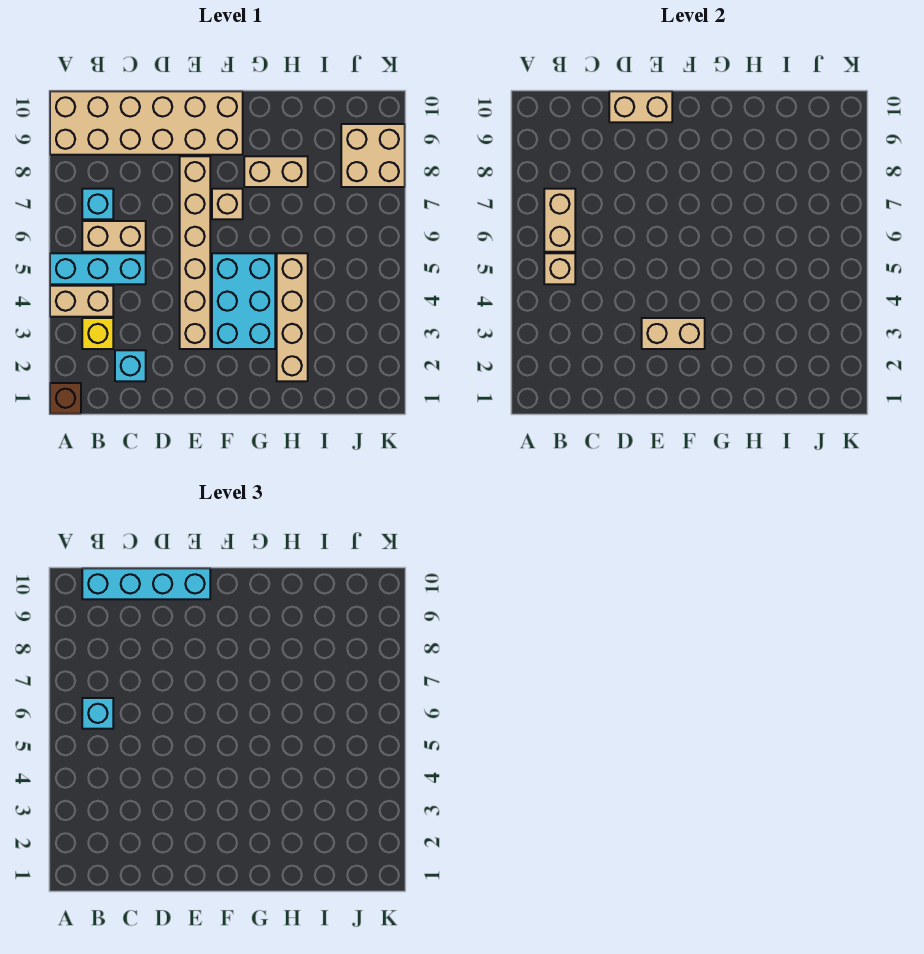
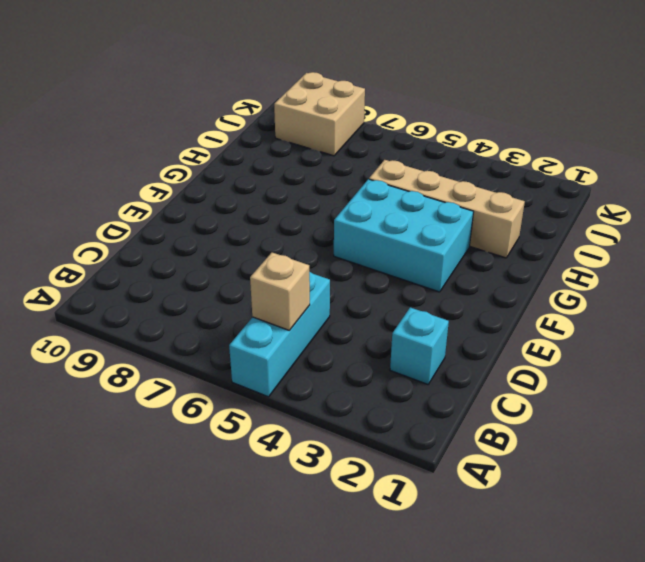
none -> brown 1x1 brick [50,383,81,414]
none -> tan 1x2 brick [50,286,113,317]
none -> tan 2x6 brick [50,91,243,155]

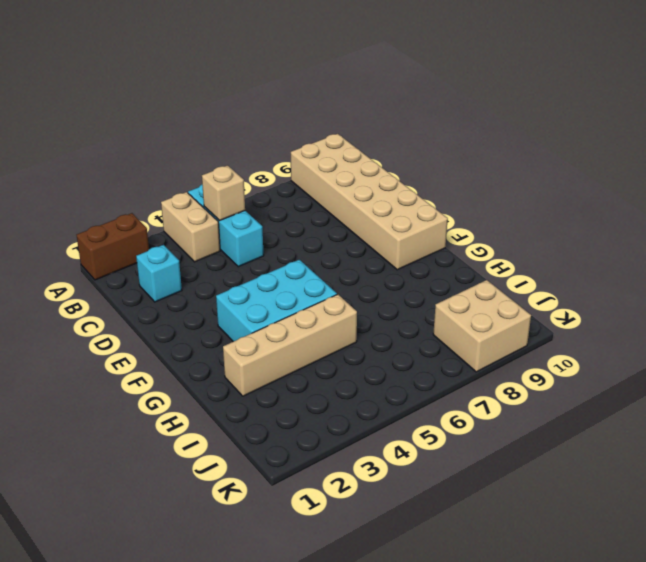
brown 1x2 brick [77,213,149,280] -> brown 1x1 brick [50,383,81,414]
none -> yellow 1x1 brick [82,318,113,349]
none -> tan 1x2 brick [82,221,146,252]
none -> cyan 1x1 brick [82,189,113,219]

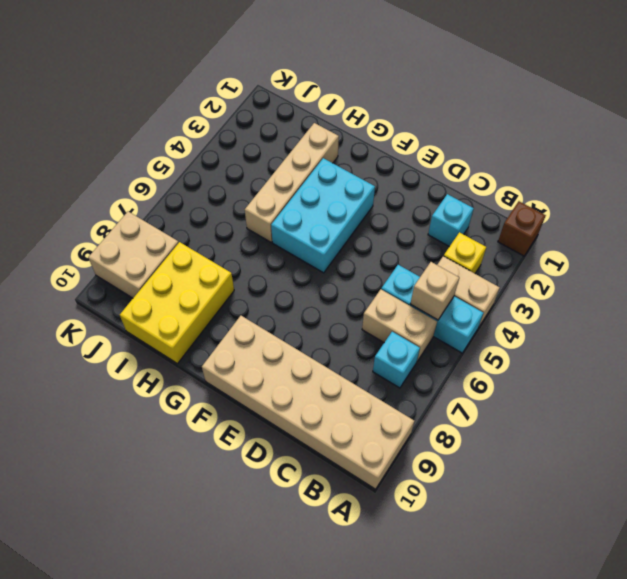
yellow 2x3 brick [120,242,234,363] -> tan 1x2 brick [244,156,308,187]
none -> tan 1x6 brick [180,156,210,349]
none -> tan 1x1 brick [212,189,243,219]
none -> tan 1x2 brick [544,189,575,252]

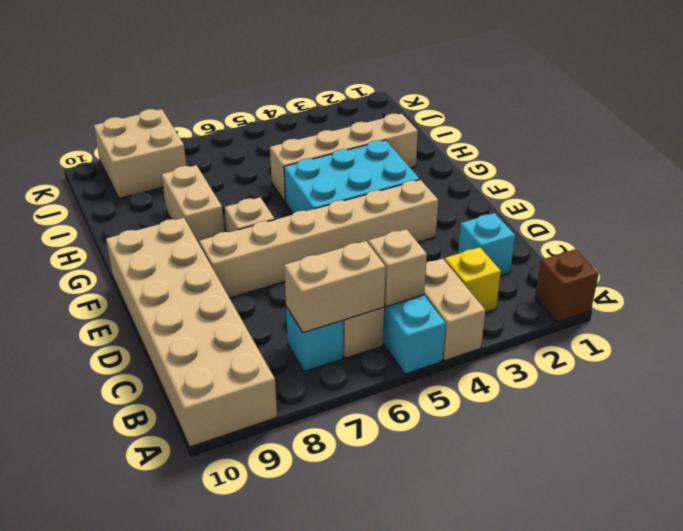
none -> tan 1x2 brick [609,91,672,122]
none -> tan 1x2 brick [642,318,705,349]
none -> cyan 1x1 brick [82,698,113,729]

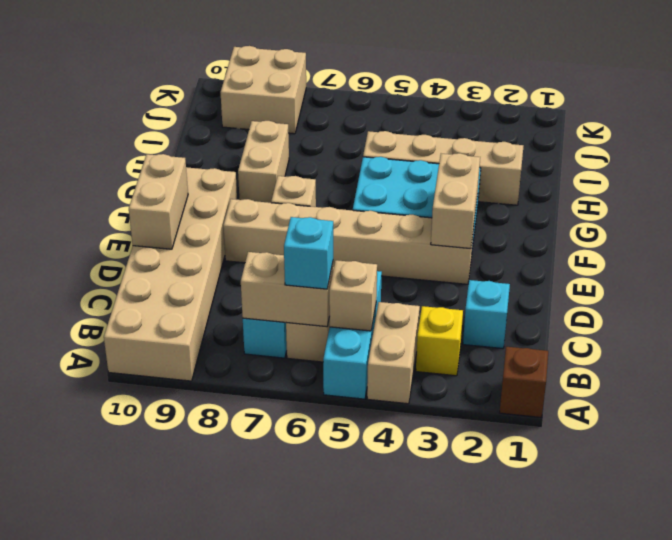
none -> cyan 1x4 brick [82,568,210,599]

